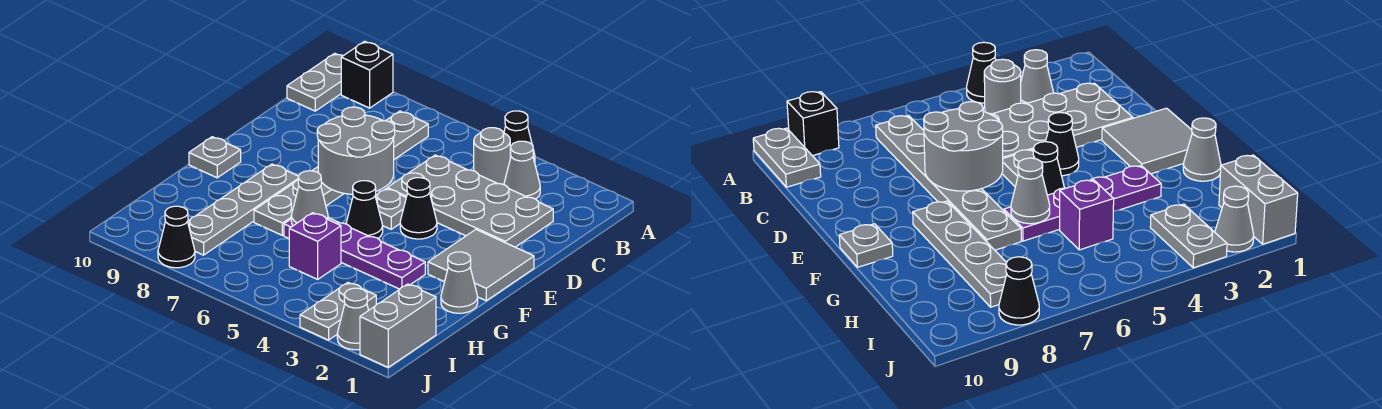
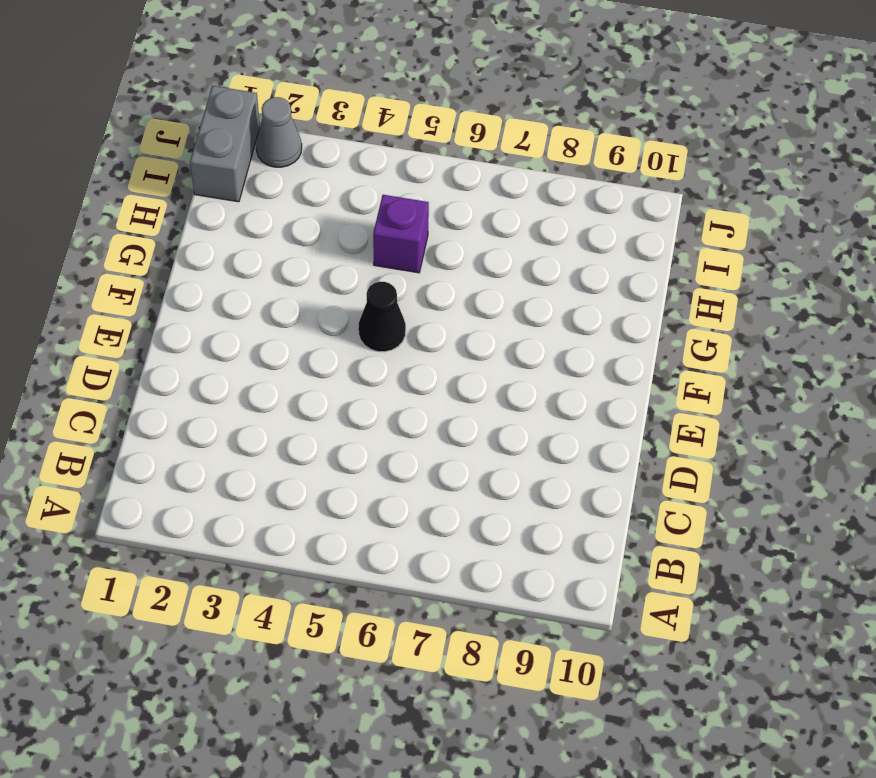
none -> black 1x1 cone [504,111,535,163]
none -> black 1x1 brick [341,41,393,108]
none -> grey 1x2 plate [287,53,343,111]

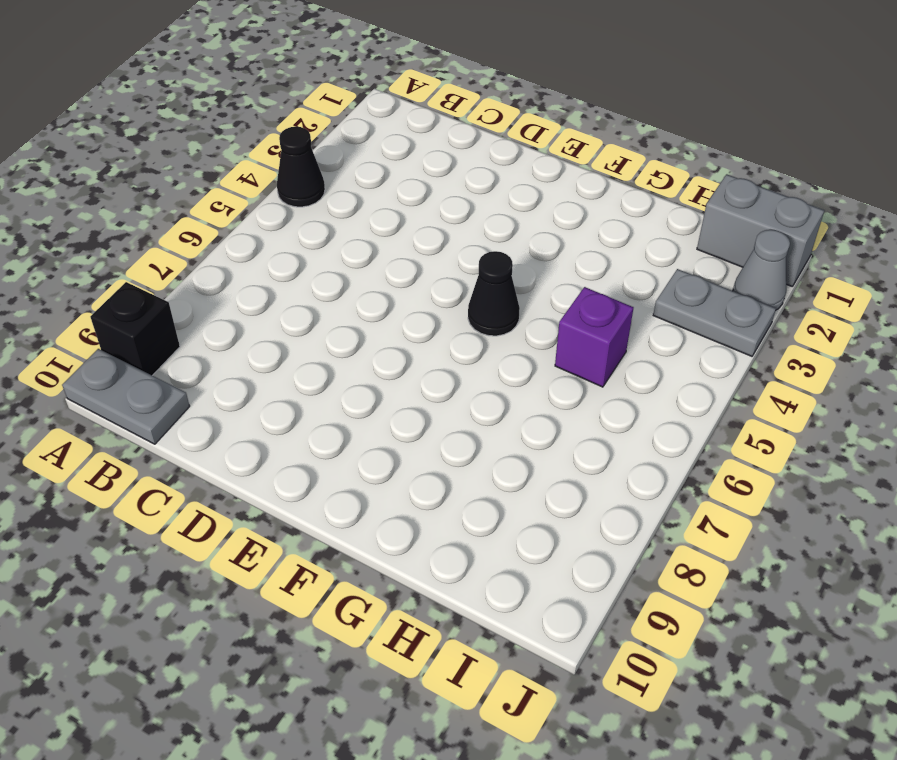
none -> grey 1x1 cone [504,141,540,199]
none -> grey 1x1 round brick [474,128,510,185]
none -> grey 1x6 plate [254,111,428,235]

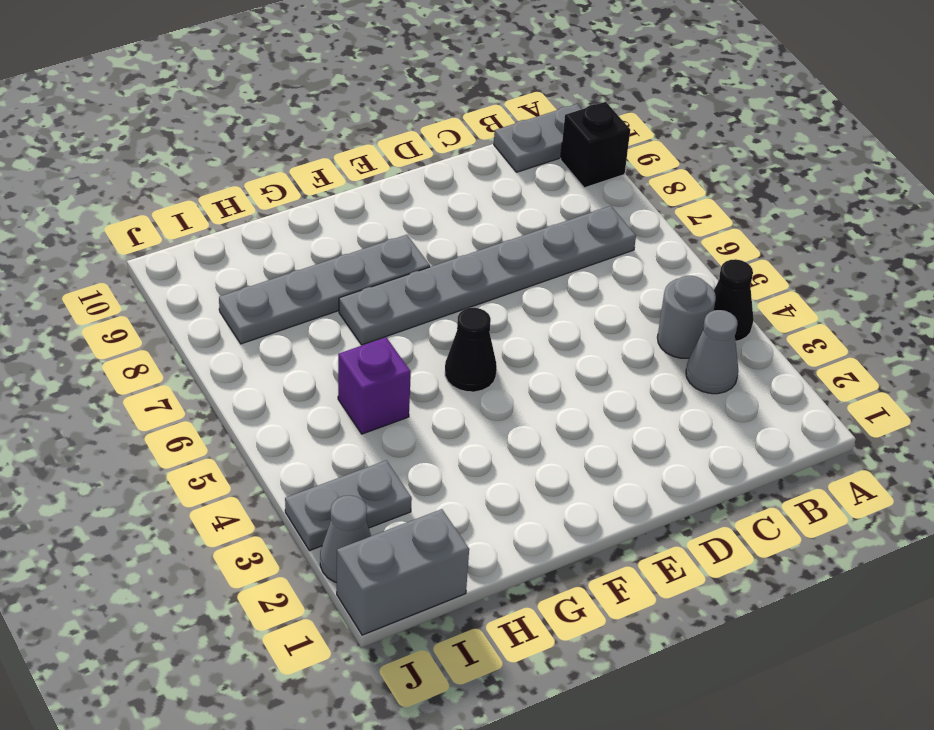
none -> grey 2x4 plate [387,155,553,247]
none -> grey 2x2 tile [428,229,534,301]
none -> black 1x1 cone [400,178,437,239]

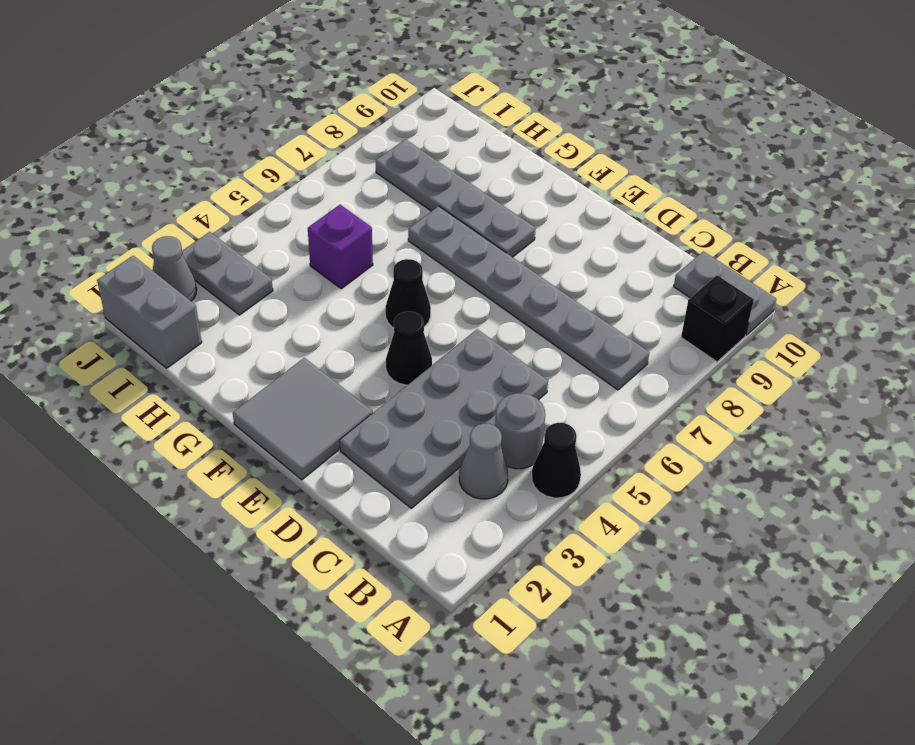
none -> grey 1x1 plate [375,188,406,229]
none -> grey 1x1 plate [189,137,241,178]
none -> grey 1x1 cone [441,252,478,313]

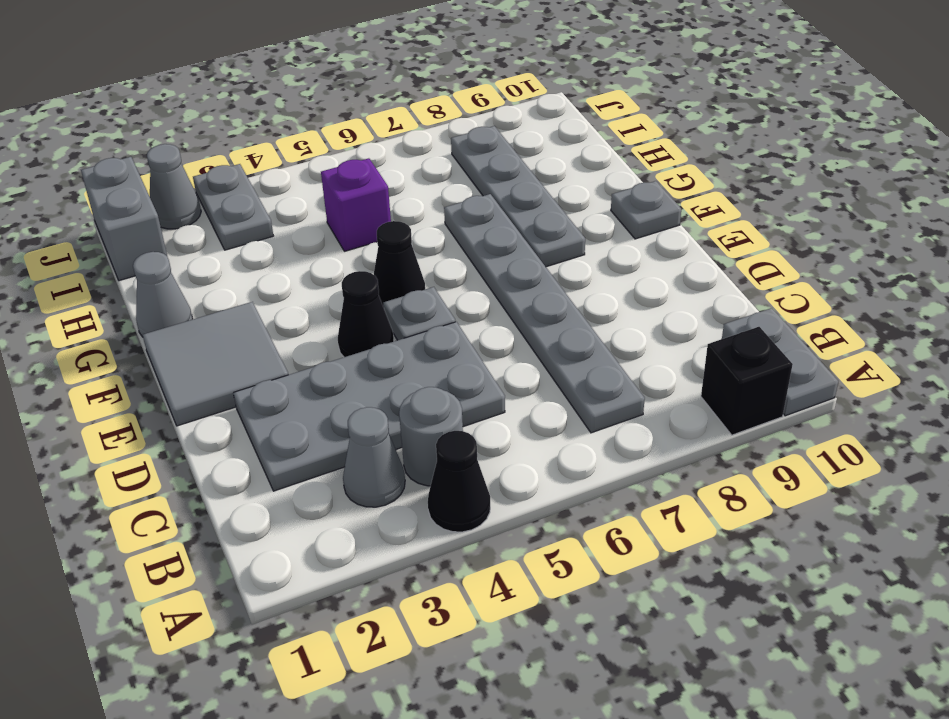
none -> purple 1x4 plate [284,218,425,289]
none -> black 1x1 cone [158,206,195,268]
none -> grey 2x2 round brick [317,107,395,194]

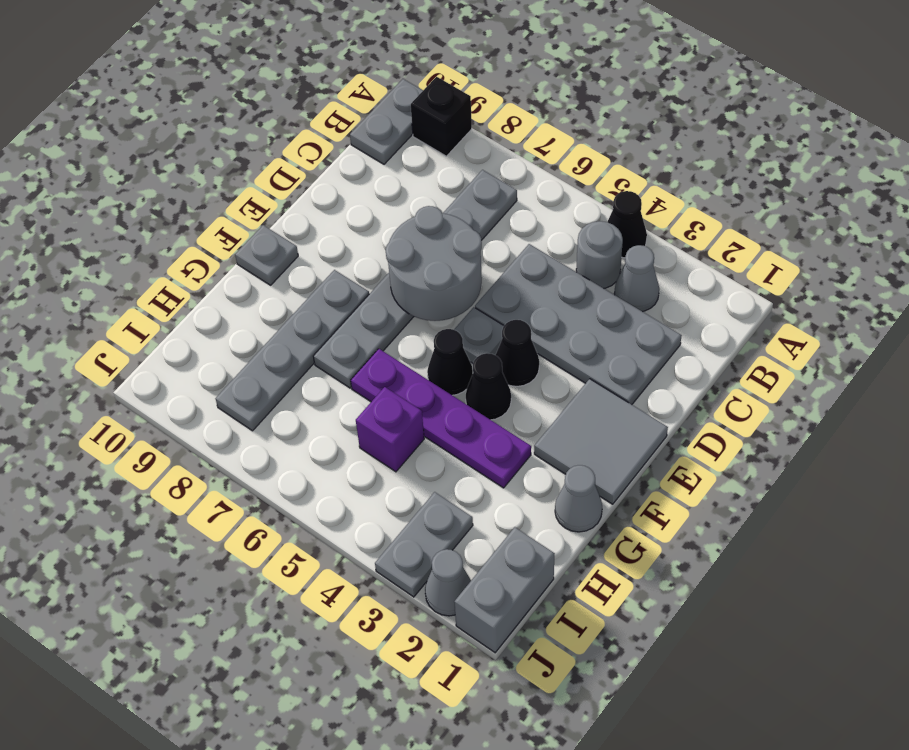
black 1x1 cone [466,353,511,420] -> black 1x1 cone moved to [158,206,195,268]
none -> grey 1x1 cone [291,171,328,226]

